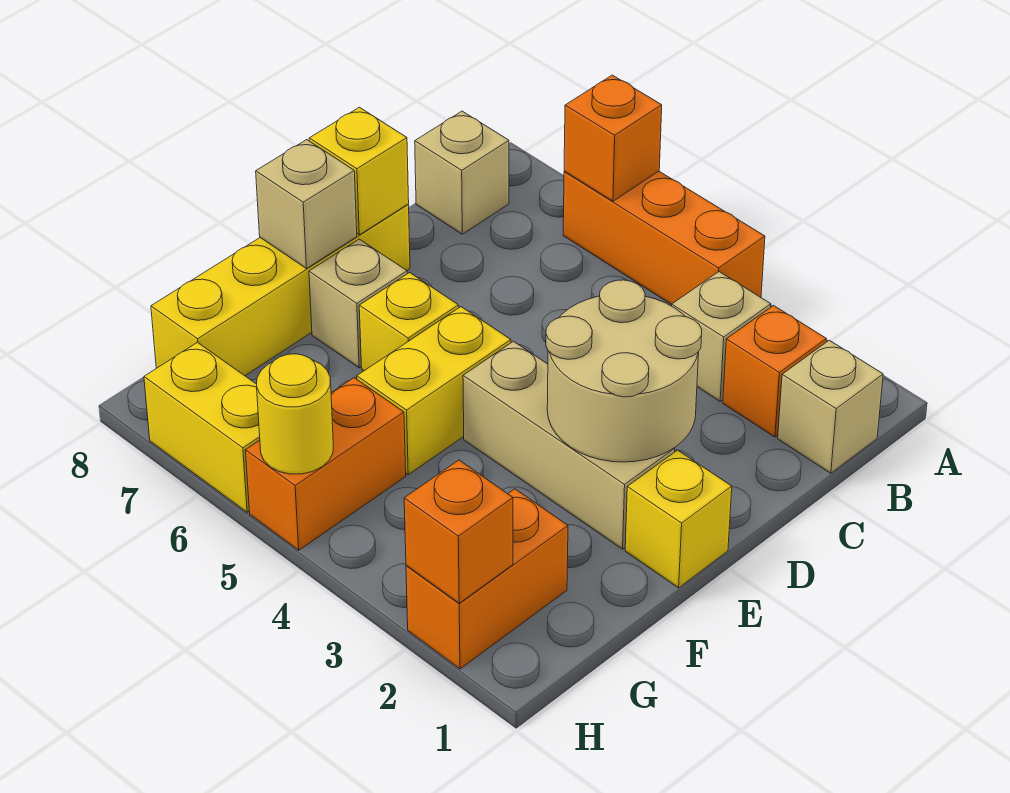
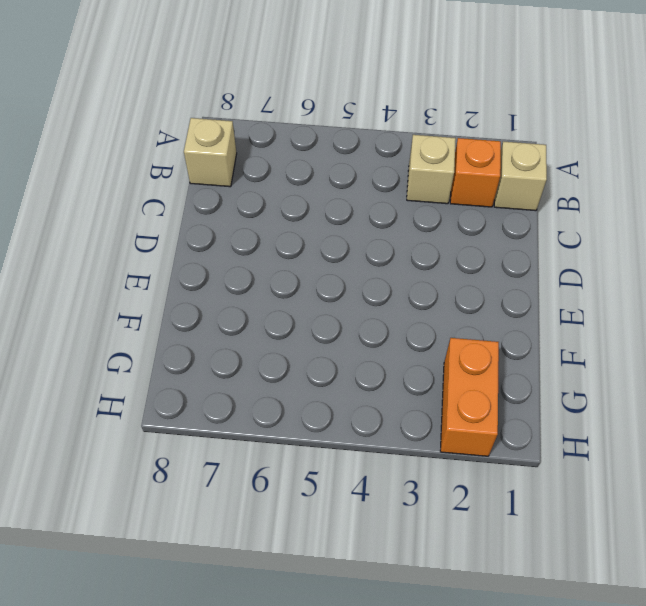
none -> orange 1x3 brick [563,171,765,305]
none -> yellow 1x4 brick [151,204,410,376]
none -> yellow 1x1 brick [625,450,732,588]

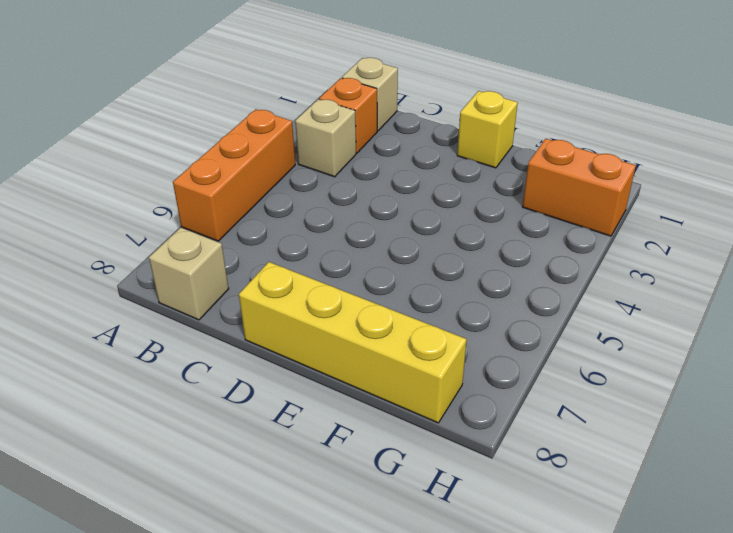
none -> tan 1x3 brick [463,341,675,549]
none -> yellow 1x2 brick [357,307,511,475]
none -> yellow 1x1 brick [359,273,459,371]

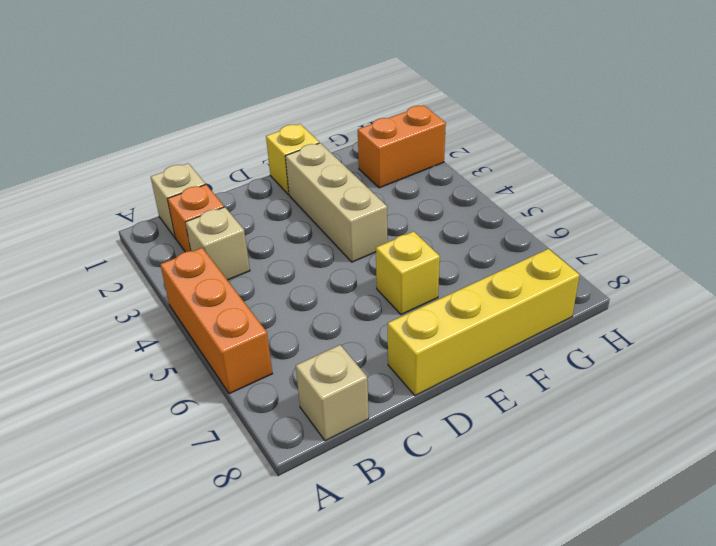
none -> yellow 1x2 brick [357,307,511,475]
none -> tan 1x1 brick [309,239,407,368]
none -> orange 1x2 brick [245,378,406,550]

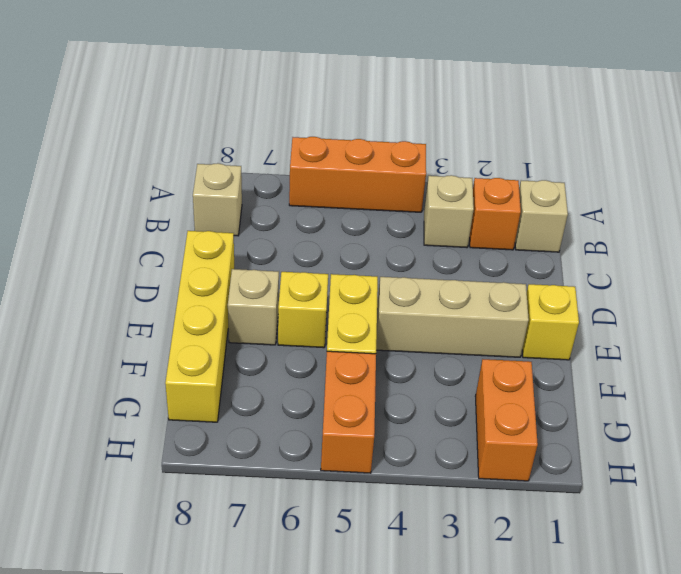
none -> yellow 1x2 brick [144,342,260,512]
none -> orange 1x1 brick [564,75,662,201]
none -> tan 2x2 round brick [546,280,702,462]

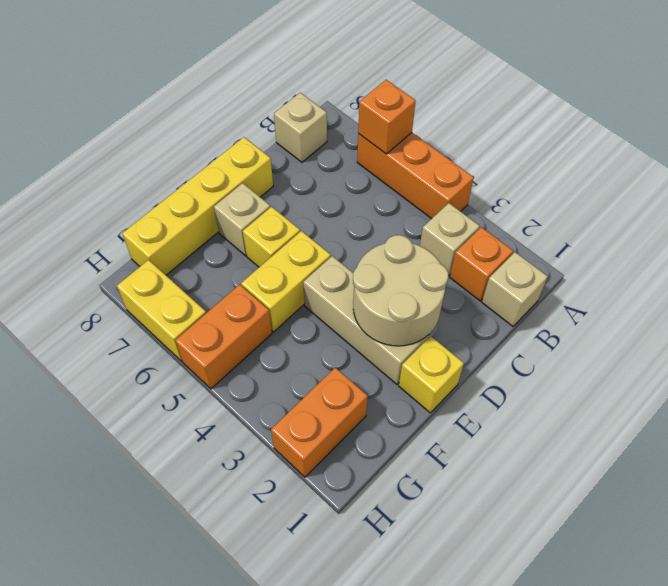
none -> yellow 1x1 brick [309,107,409,235]
none -> tan 1x1 brick [256,140,357,269]
none -> orange 1x1 brick [404,460,513,603]

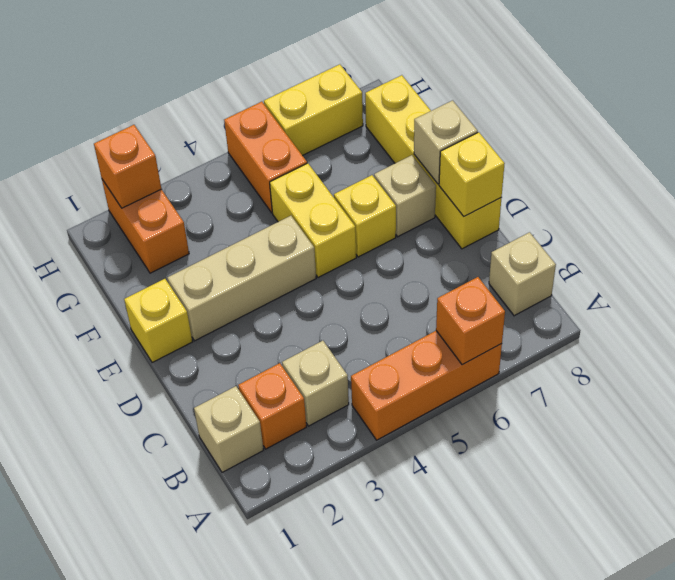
none -> tan 2x2 round brick [546,280,702,462]
none -> yellow 1x1 round brick [257,354,333,474]

